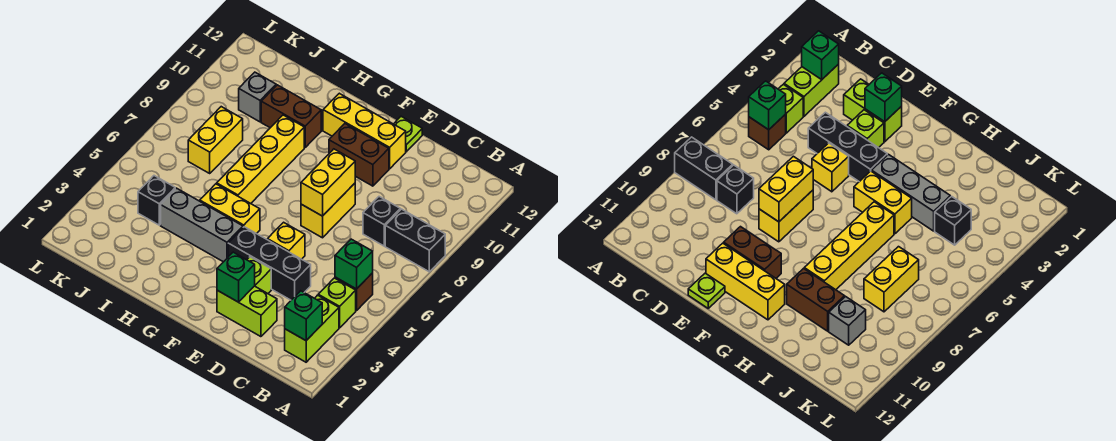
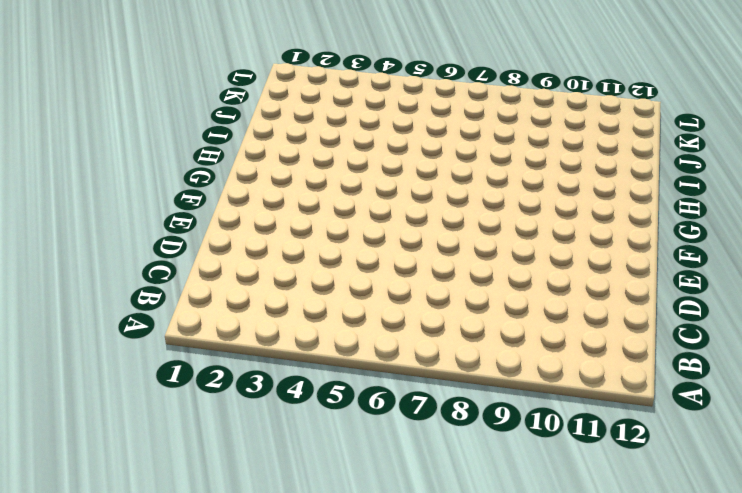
none -> black 1x2 brick [385,209,445,272]
none -> lime 1x2 brick [285,295,339,362]
none -> lime 1x1 brick [318,278,356,328]

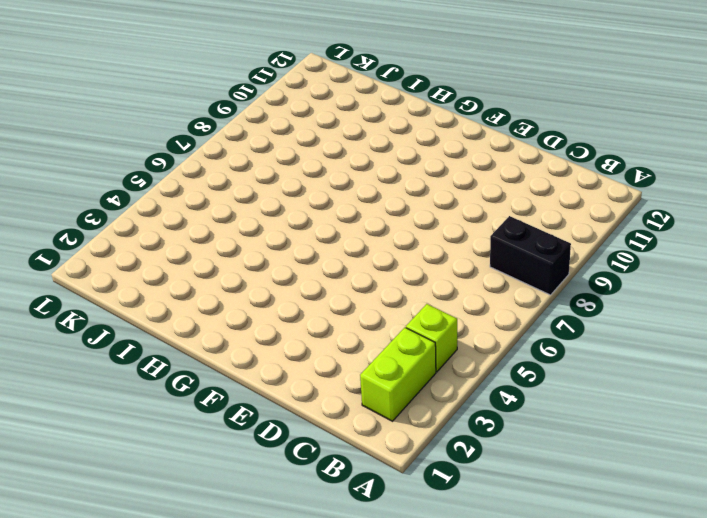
none -> brown 1x1 brick [335,273,373,311]
none -> black 1x1 brick [363,197,400,246]
none -> lime 1x2 brick [217,286,277,337]

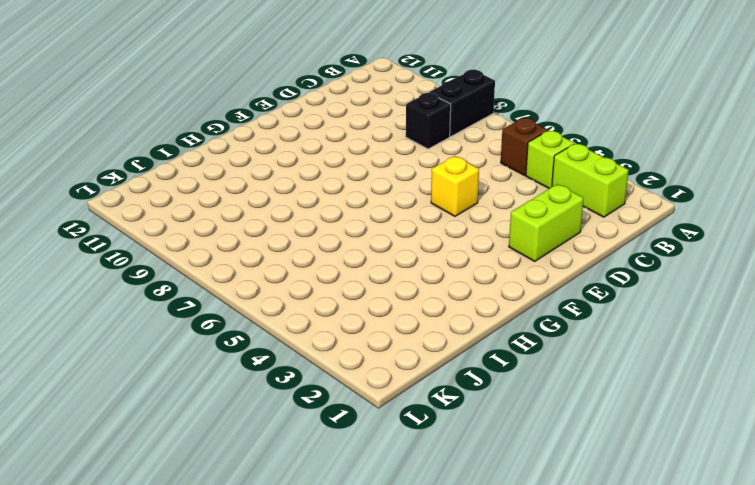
none -> black 1x3 brick [228,227,311,300]
none -> lime 1x1 brick [247,257,271,293]
none -> yellow 1x2 brick [301,183,355,238]

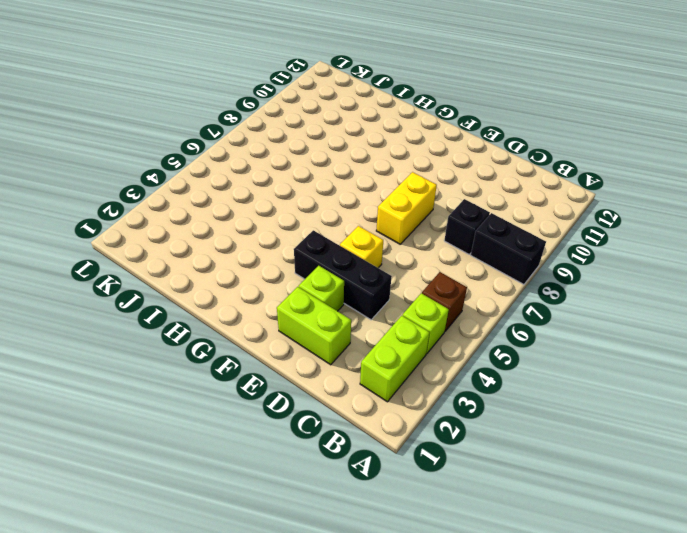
none -> brown 1x2 brick [329,124,389,186]
none -> yellow 1x3 brick [323,93,406,169]
none -> lime 1x1 plate [394,116,422,152]

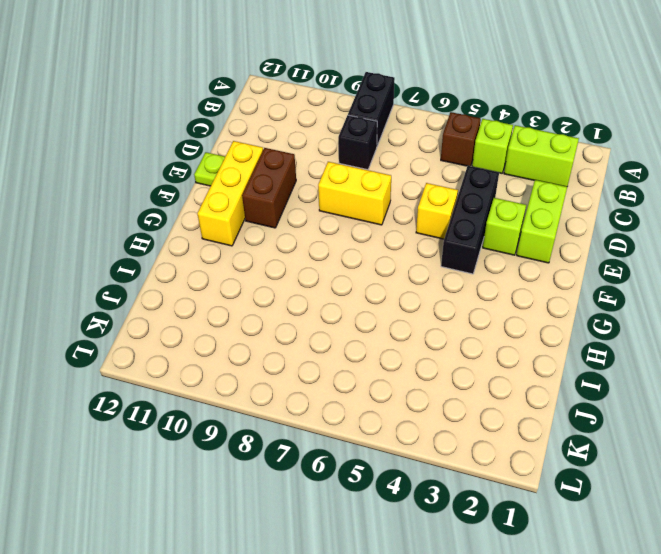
none -> grey 1x3 brick [161,188,243,262]
none -> yellow 1x2 brick [200,184,260,234]
none -> yellow 1x4 brick [217,115,304,203]

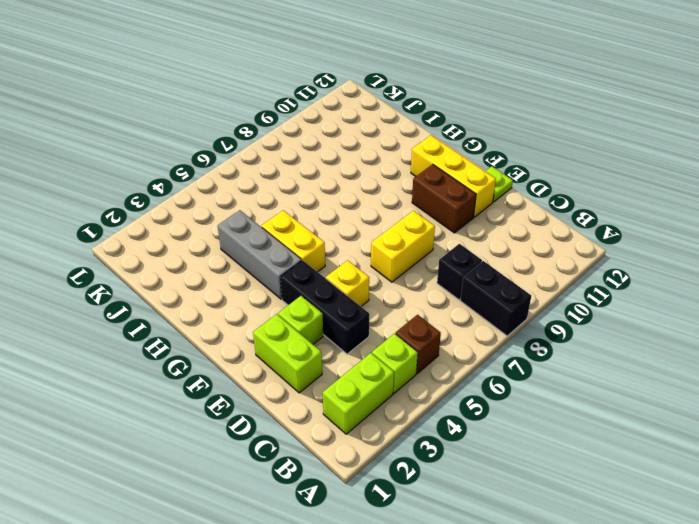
none -> yellow 1x4 brick [217,115,304,203]
none -> brown 1x2 brick [261,85,321,147]
none -> black 1x1 brick [138,176,175,225]

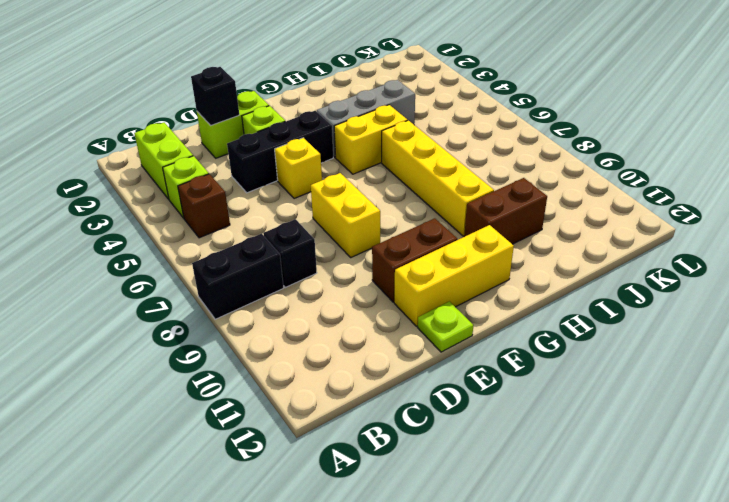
black 1x1 brick [191,67,239,126] -> black 1x1 brick moved to [138,176,175,225]
none -> yellow 1x2 brick [188,107,243,173]
none -> grey 1x1 brick [239,72,276,122]
none -> green 1x1 brick [285,291,322,341]

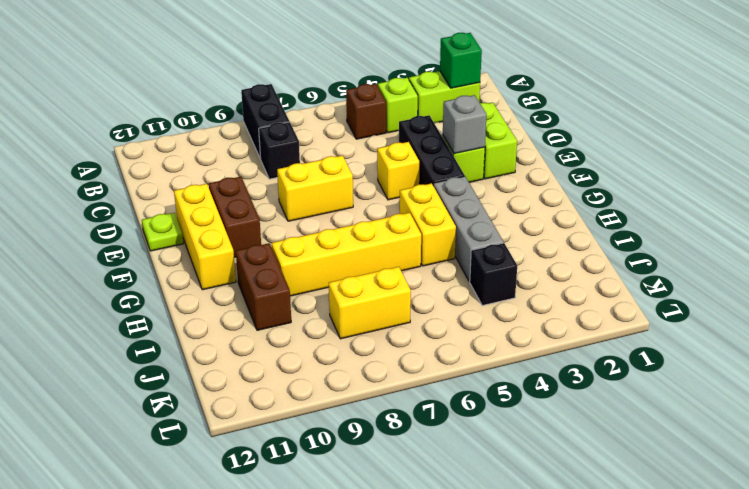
grey 1x1 brick [443,95,487,154] -> grey 1x1 brick moved to [239,72,276,122]
none -> green 1x1 brick [335,239,373,289]
none -> green 1x1 brick [217,252,255,302]
none -> yellow 1x2 brick [301,149,355,216]

